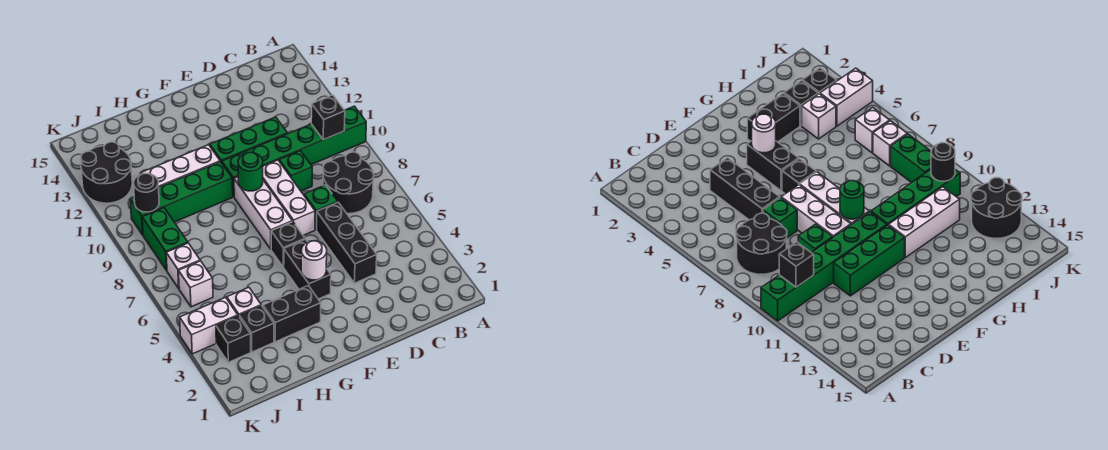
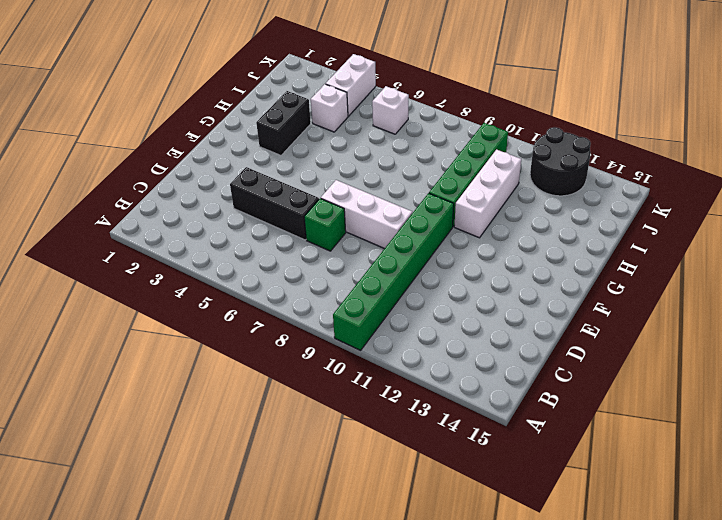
none -> black 2x2 round brick [323,152,374,214]
none -> green 1x1 brick [279,151,312,191]
none -> green 1x3 brick [210,117,288,163]

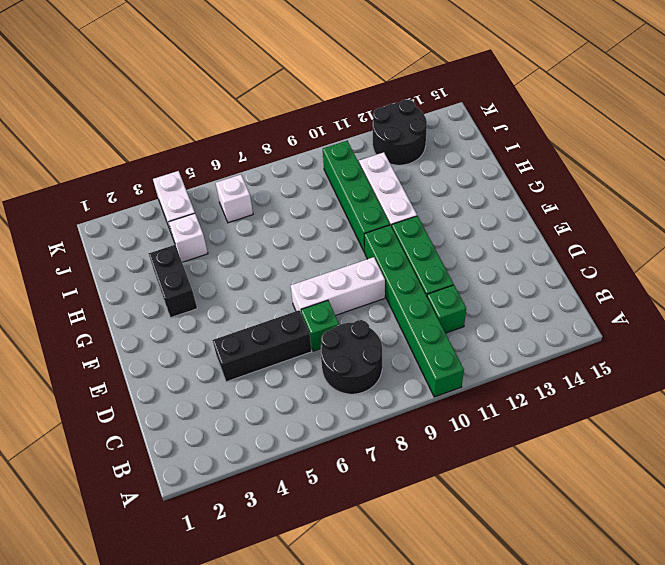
green 1x1 brick [427,285,466,333] -> green 1x1 brick moved to [279,151,312,191]
none -> black 1x2 brick [284,239,331,299]
none -> black 1x1 brick [271,222,305,267]
none -> white 1x3 brick [234,177,292,249]

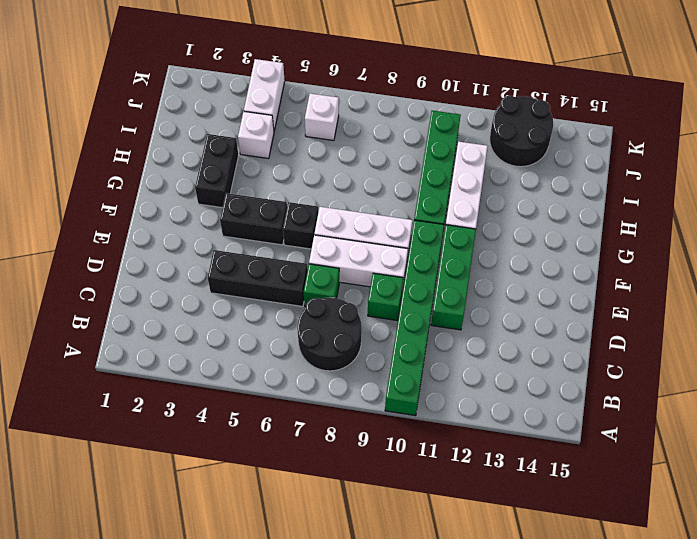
none -> black 1x1 brick [239,306,274,352]
none -> black 1x1 brick [216,316,251,362]
none -> white 1x1 brick [166,243,200,288]

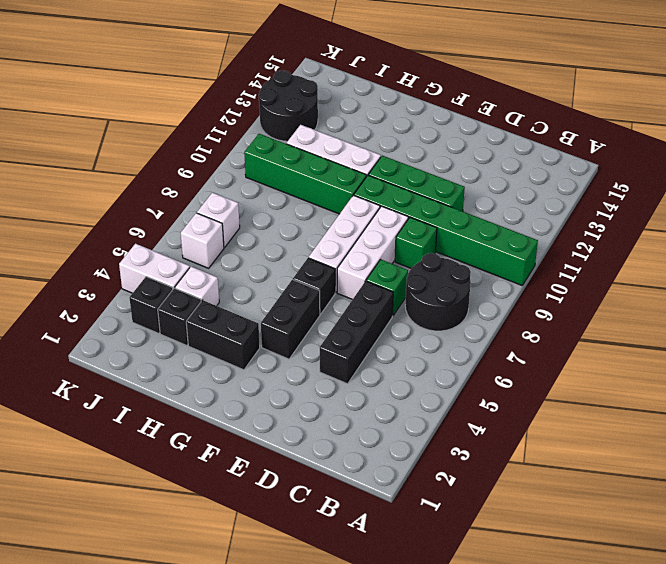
none -> green 1x2 brick [142,208,188,270]
none -> black 1x1 brick [311,95,345,140]
none -> white 1x1 round brick [301,241,327,280]

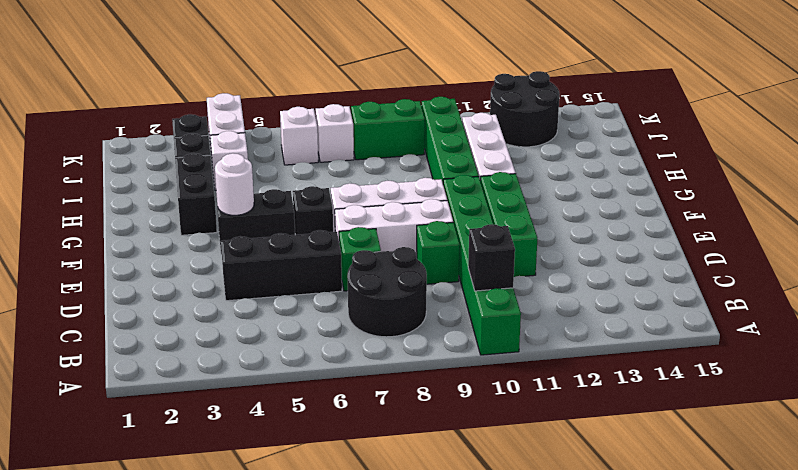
none -> green 1x1 round brick [238,152,263,191]
none -> black 1x1 round brick [134,173,159,212]

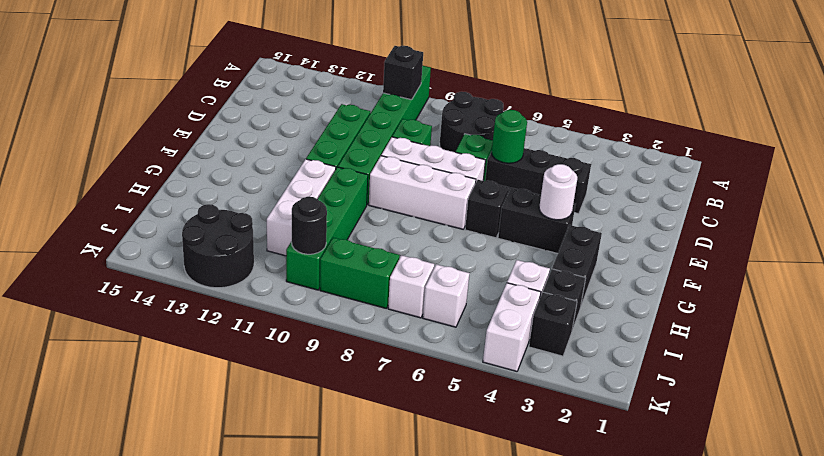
green 1x1 round brick [491,110,527,163] -> green 1x1 round brick moved to [238,152,263,191]

